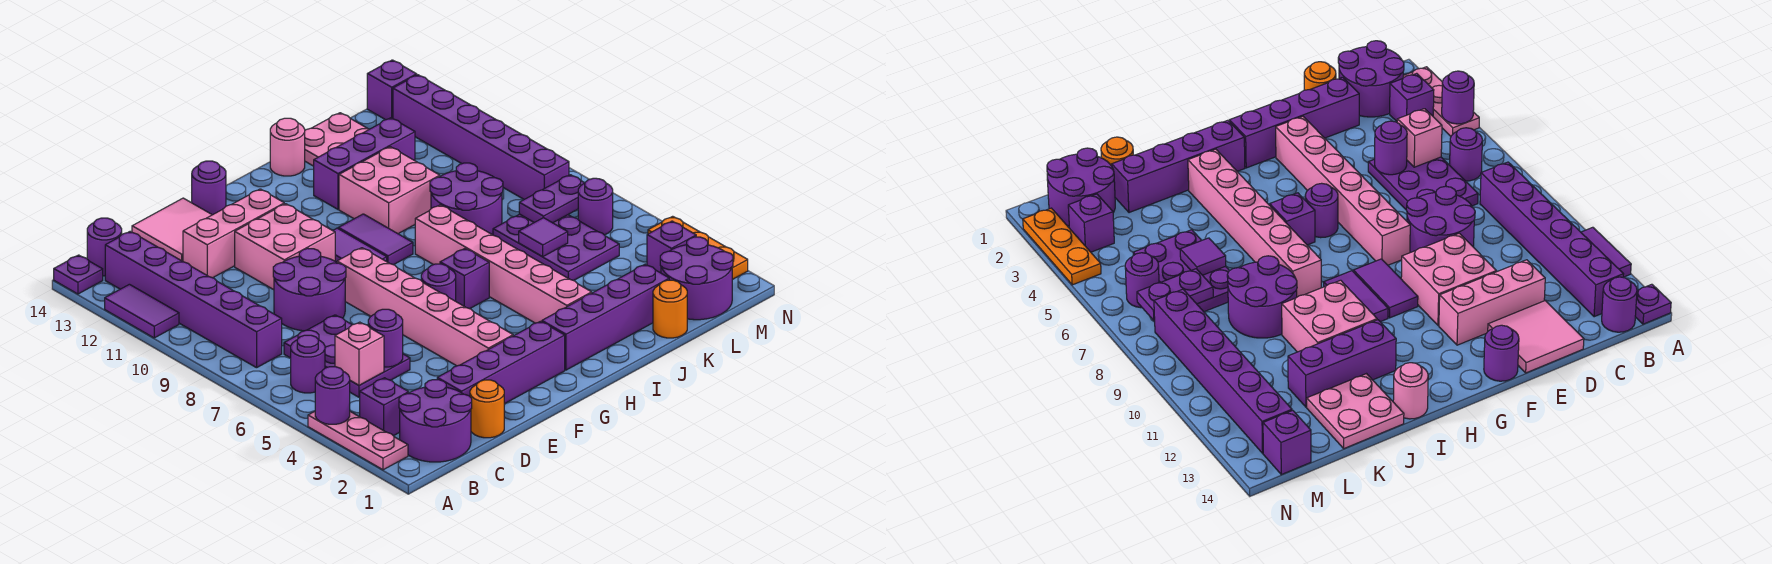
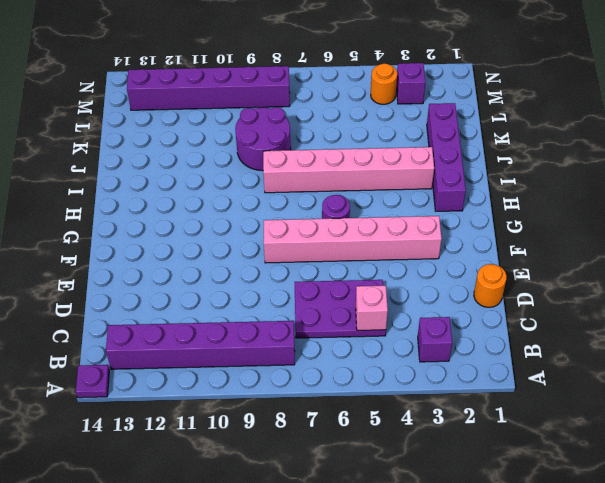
orange 1x1 round brick [371,64,397,104] -> orange 1x1 round brick moved to [653,280,687,338]
none -> pink 1x3 plate [308,411,408,470]
none -> purple 1x2 tile [105,284,179,338]
none -> purple 2x2 round brick [399,380,472,462]
none -> purple 1x1 round brick [291,335,325,393]

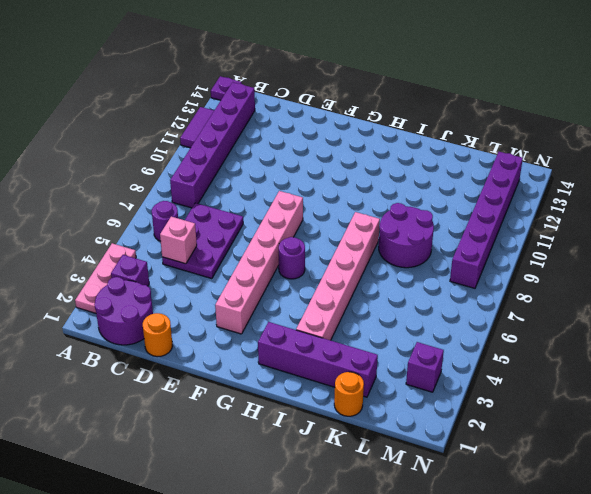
none -> purple 1x1 round brick [87,218,122,276]
none -> purple 1x4 brick [437,321,565,404]
none -> purple 2x2 round brick [273,248,346,331]
none -> pink 1x3 brick [183,189,284,278]

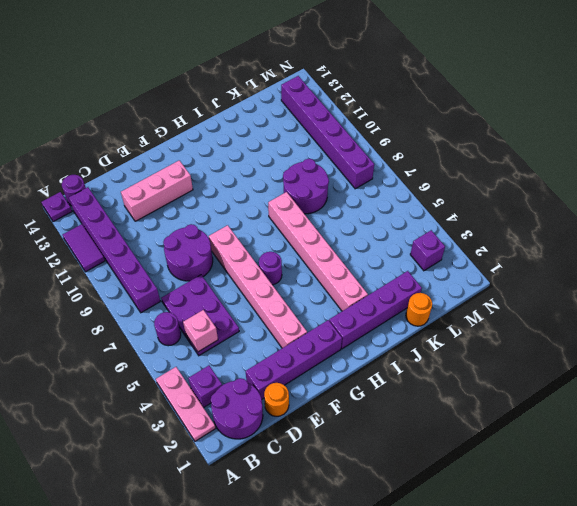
none -> pink 2x2 tile [132,198,212,261]
none -> pink 2x2 brick [235,204,335,290]
none -> purple 1x1 round brick [192,161,226,215]
none -> purple 1x2 tile [333,228,387,262]

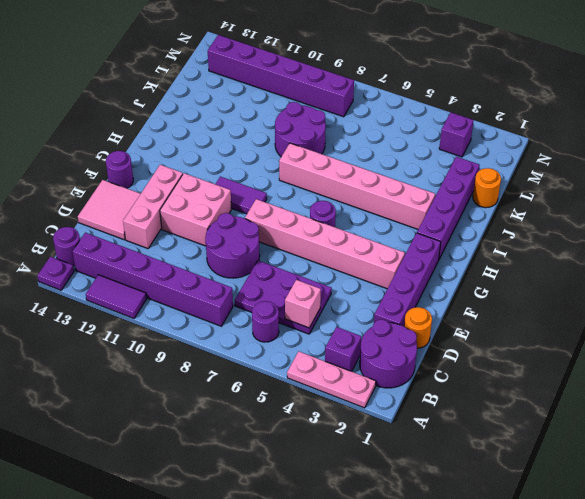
none -> purple 1x1 brick [440,249,489,309]
none -> purple 1x2 tile [338,214,413,265]
none -> pink 2x2 brick [339,147,440,234]
none -> purple 1x3 brick [314,118,415,209]

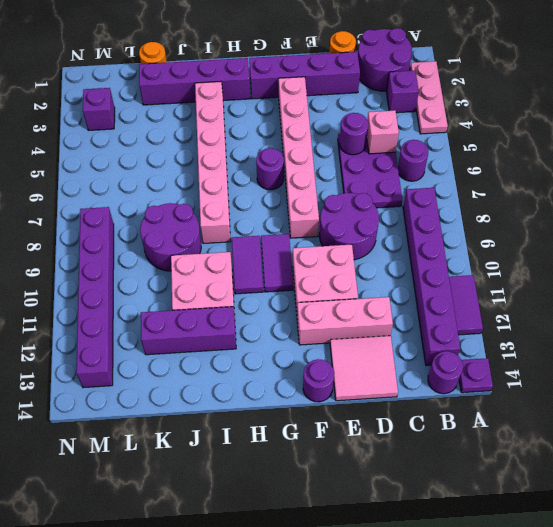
none -> purple 1x1 brick [440,249,489,309]
none -> pink 1x1 round brick [270,118,305,176]
none -> pink 2x2 plate [305,113,369,166]
none -> purple 2x3 plate [493,214,619,281]

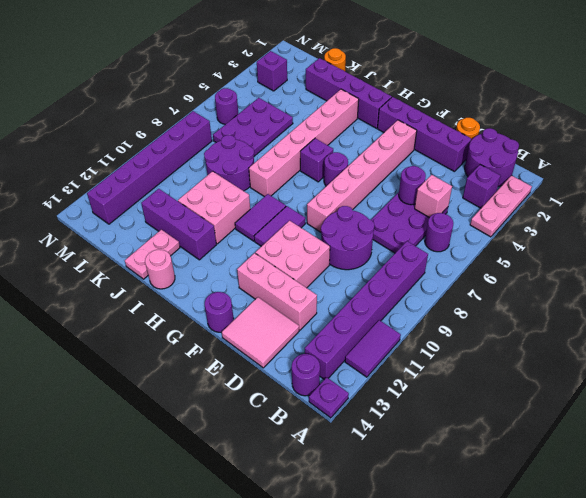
pink 1x2 plate [125,229,180,279] -> pink 2x2 plate [305,113,369,166]
none -> purple 2x2 round brick [660,237,733,320]
none -> purple 1x1 brick [367,60,417,120]
none -> orange 1x3 plate [648,216,748,280]
none -> purple 1x1 round brick [315,367,350,424]

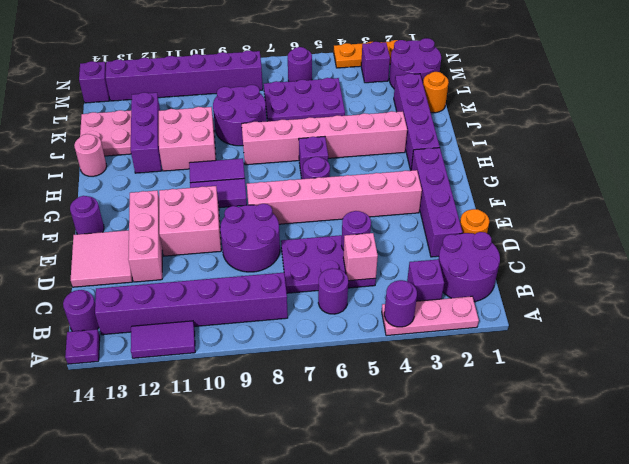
none -> purple 1x1 tile [519,218,568,257]
none -> purple 1x2 plate [519,175,584,223]

